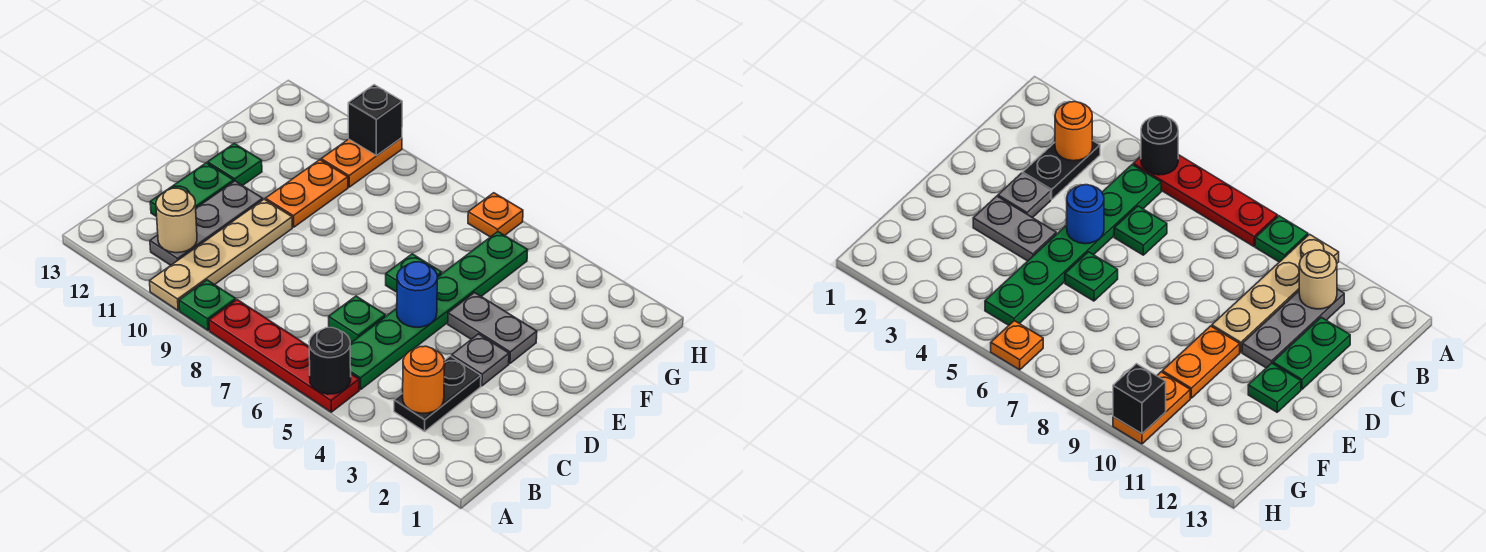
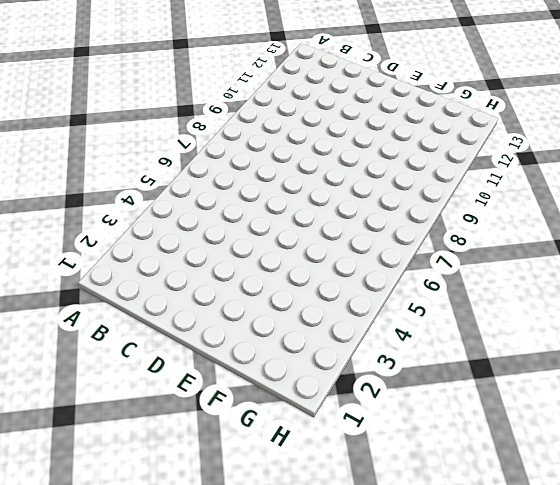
none -> red 1x4 plate [209,300,359,412]
none -> green 1x1 plate [179,280,236,330]
none -> tan 1x4 plate [150,199,292,311]

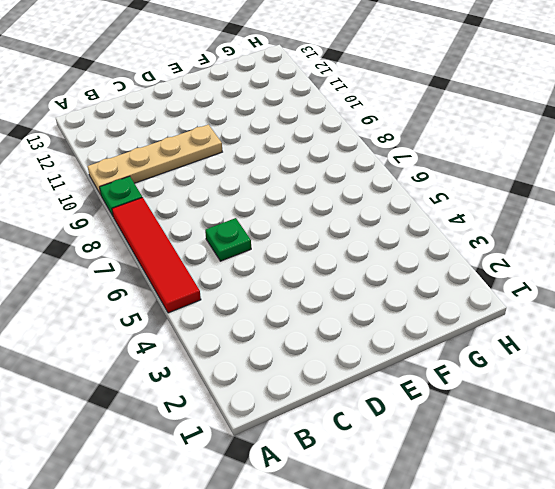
red 1x4 tile [112,197,201,313] -> red 1x4 plate [209,300,359,412]
none -> black 1x2 plate [394,356,481,431]
none -> green 1x6 plate [350,232,528,390]
none -> grey 1x3 plate [150,181,263,265]

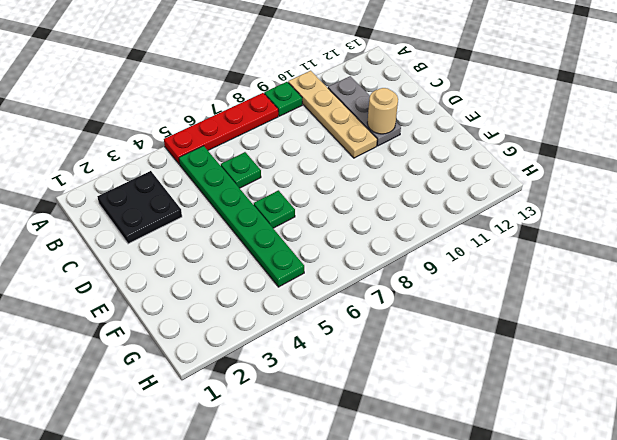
black 2x2 plate [97,171,182,244] -> black 1x2 plate [394,356,481,431]
tan 1x1 round brick [367,88,398,134] -> tan 1x1 round brick moved to [156,188,197,253]
none -> green 1x2 plate [150,163,234,217]
none -> grey 1x1 plate [452,334,509,386]
none -> grey 1x2 plate [448,293,537,364]

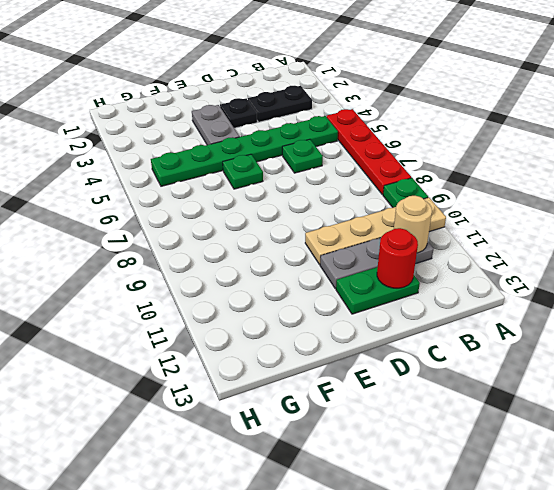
red 1x1 round brick [377,228,418,288] -> none
black 1x1 plate [220,98,257,128] -> grey 1x1 plate [452,334,509,386]
none -> orange 1x2 plate [265,160,348,227]
none -> green 1x1 plate [208,143,262,186]
none -> orange 1x2 plate [321,138,402,187]

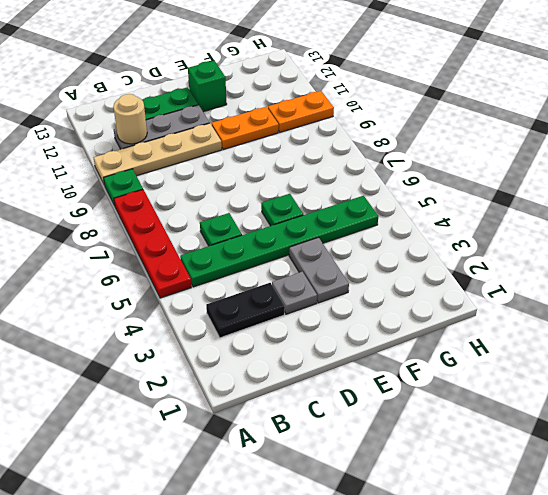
green 1x1 brick [188,61,227,112] -> green 1x1 plate [208,143,262,186]
none -> orange 1x1 plate [468,193,523,237]
none -> black 1x1 round brick [309,328,351,394]
none -> orange 1x1 round brick [403,346,445,413]

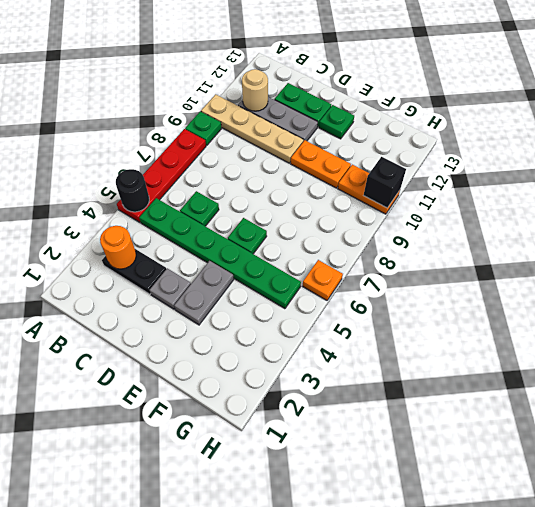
none -> blue 1x1 round brick [397,262,437,327]

